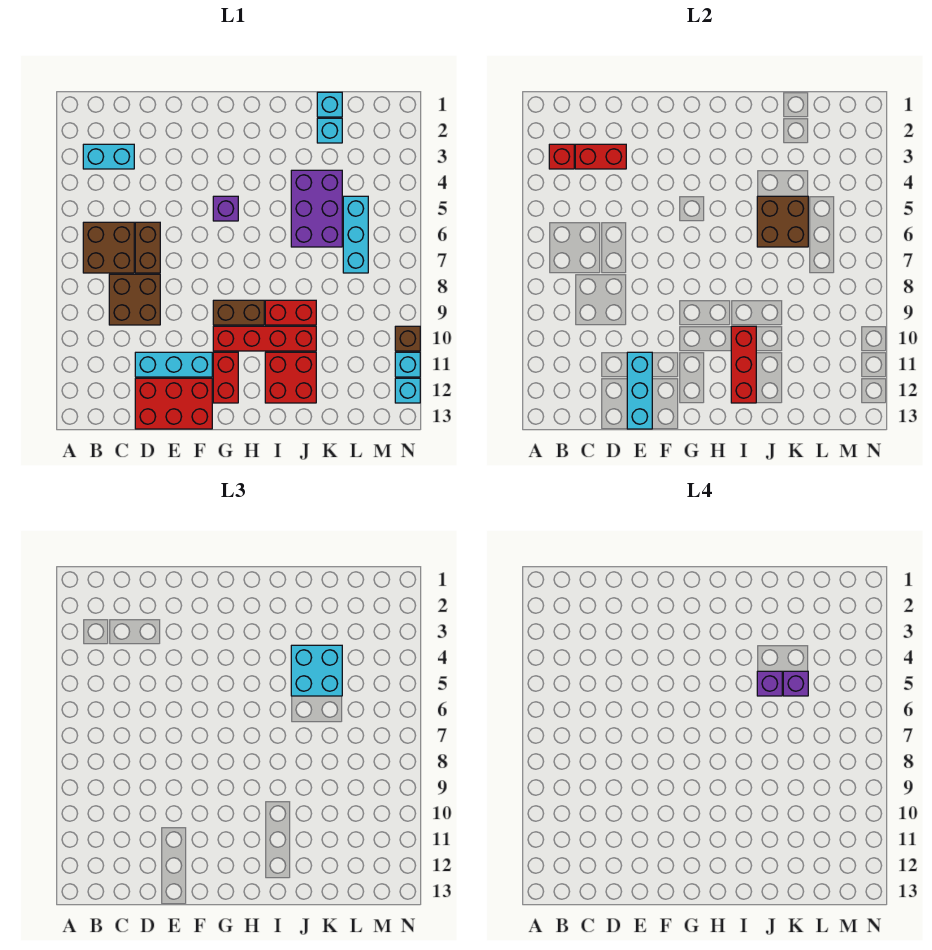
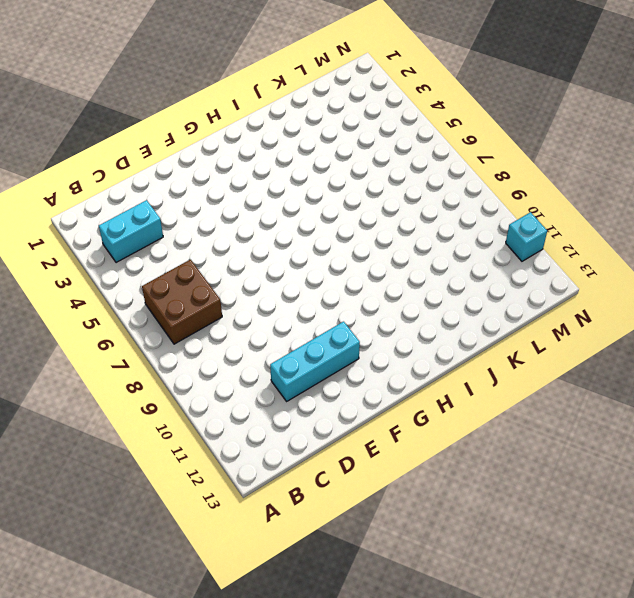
none -> brown 2x2 brick [109,274,160,325]
none -> brown 1x2 brick [135,222,160,273]
none -> red 2x3 brick [135,378,212,429]

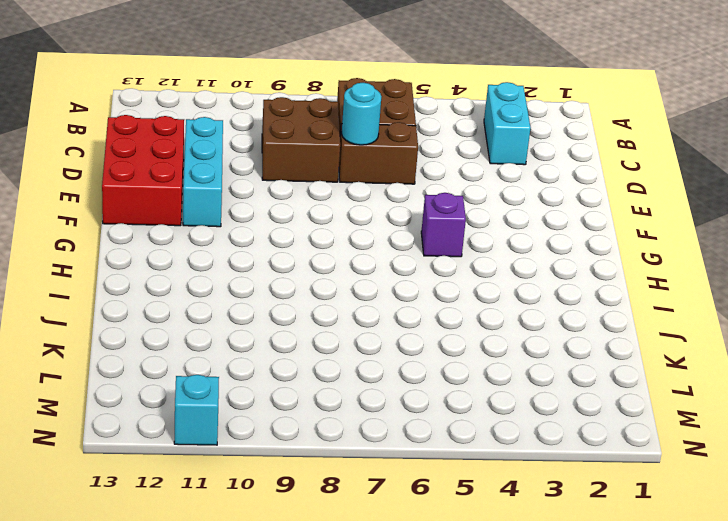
cyan 1x1 round brick [342,83,382,145] -> none
none -> brown 1x2 brick [213,300,264,325]
none -> red 1x4 brick [213,326,316,351]
none -> red 1x2 brick [213,352,238,403]

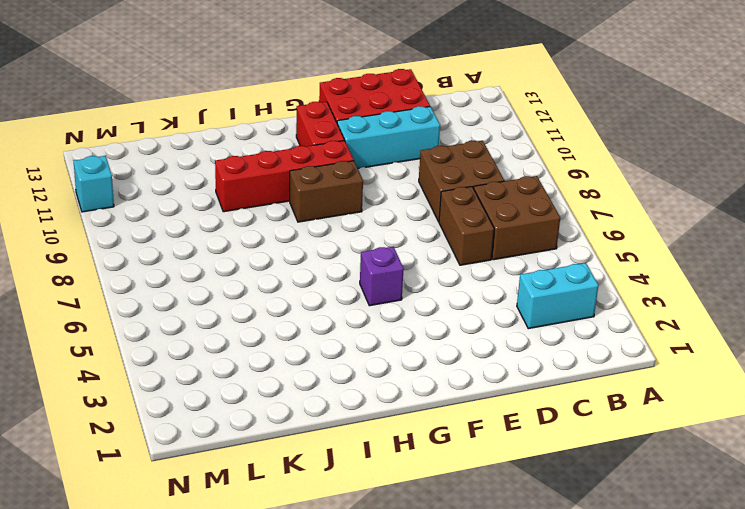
none -> red 1x2 brick [265,300,316,325]
none -> red 2x2 brick [265,352,316,403]
none -> purple 2x3 brick [291,170,342,247]

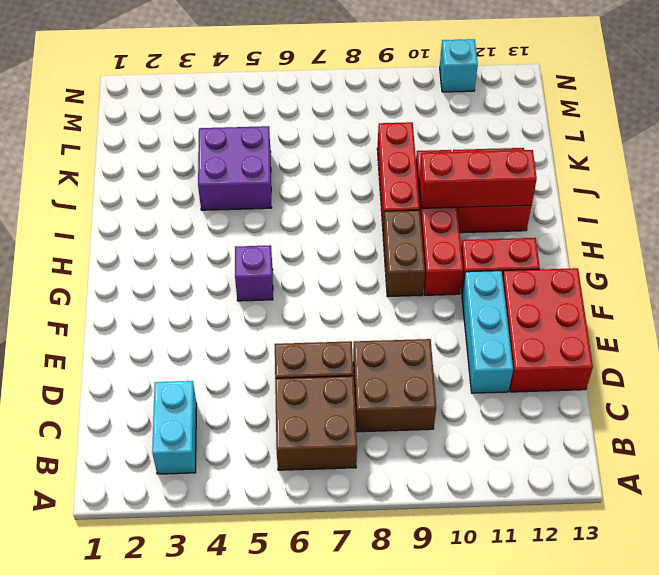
red 1x3 brick [377,122,420,229] -> red 1x2 brick [265,300,316,325]
purple 2x2 brick [198,126,272,210] -> purple 2x3 brick [291,170,342,247]
none -> cyan 1x1 brick [317,92,342,117]
none -> cyan 1x1 brick [317,118,342,143]
none -> cyan 1x3 brick [343,196,368,273]

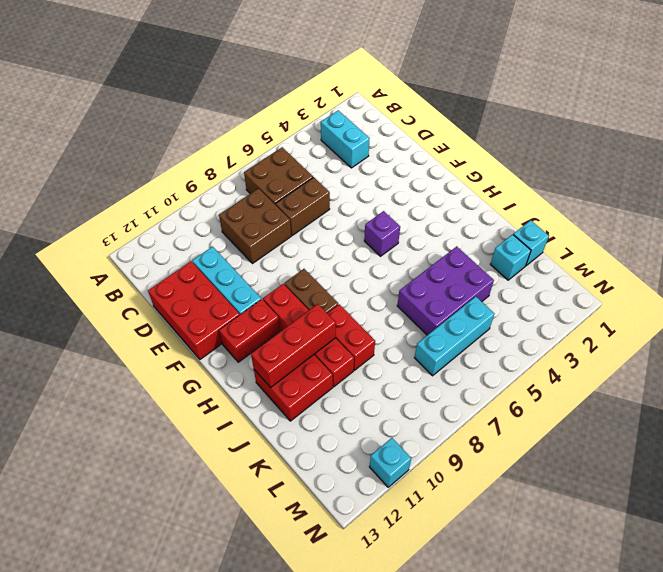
none -> brown 1x1 brick [395,326,420,351]
none -> cyan 1x1 brick [395,378,420,403]
none -> red 1x1 brick [549,144,574,169]

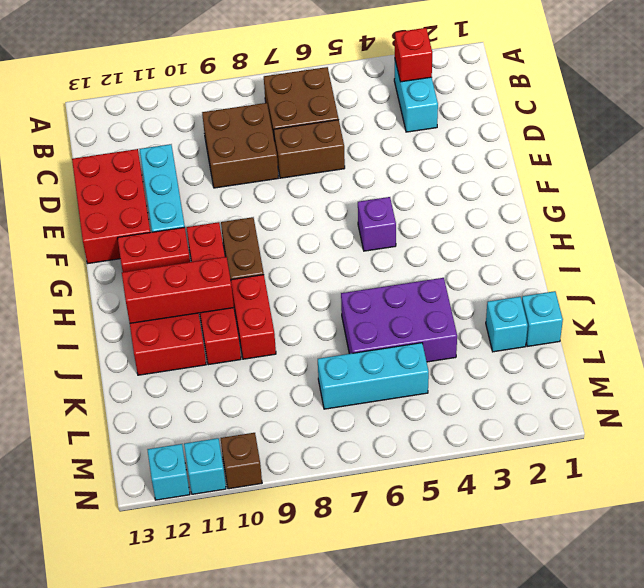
none -> red 1x2 brick [575,144,626,169]
none -> cyan 1x3 brick [627,352,652,429]
none -> brown 2x2 brick [757,196,808,247]

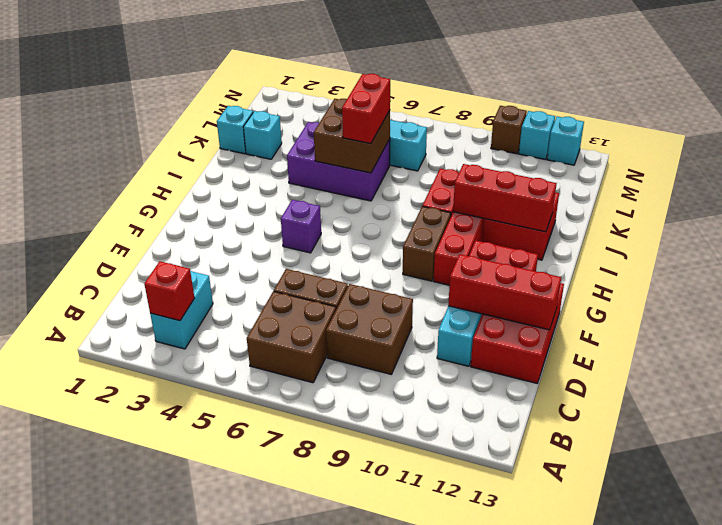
red 1x3 brick [448,254,561,330] -> cyan 1x3 brick [627,352,652,429]
red 1x2 brick [342,74,390,144] -> red 1x2 brick moved to [575,144,626,169]
none -> cyan 2x2 brick [291,645,342,696]
none -> purple 1x1 brick [757,671,782,696]
none -> purple 1x1 brick [783,671,808,696]

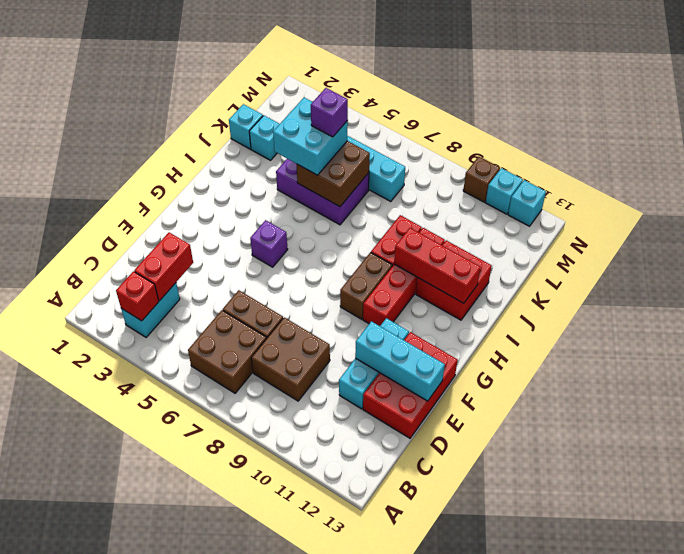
none -> red 1x2 brick [213,352,238,403]
none -> purple 1x1 brick [757,671,782,696]

